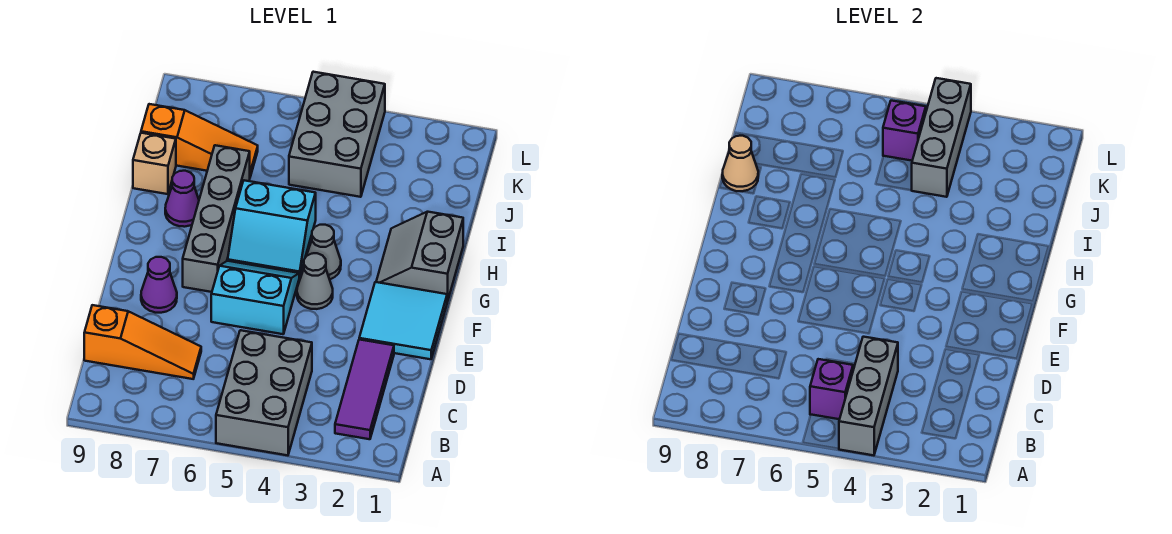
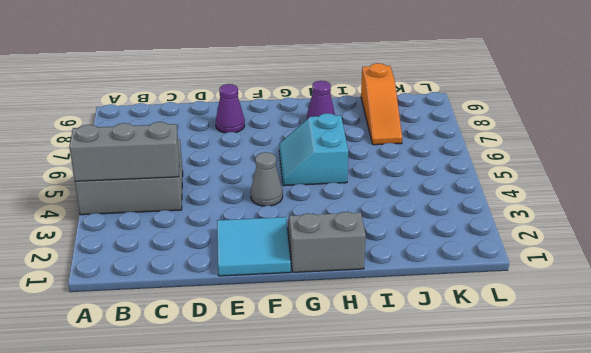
none -> purple 1x3 tile [335,339,394,439]
none -> orange 1x3 slope [84,305,201,379]
none -> cyan 2x2 slope [211,261,299,334]

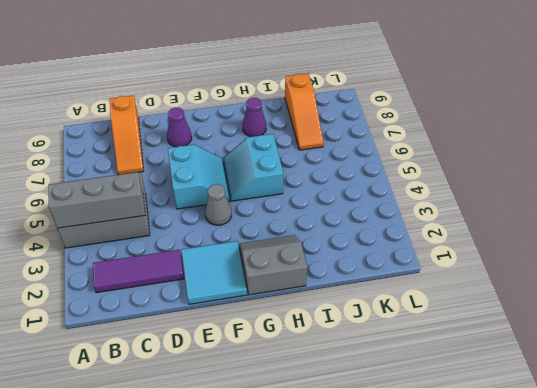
none -> grey 1x4 brick [183,145,250,292]
none -> grey 1x1 cone [307,225,341,279]
none -> tan 1x1 brick [133,133,176,194]

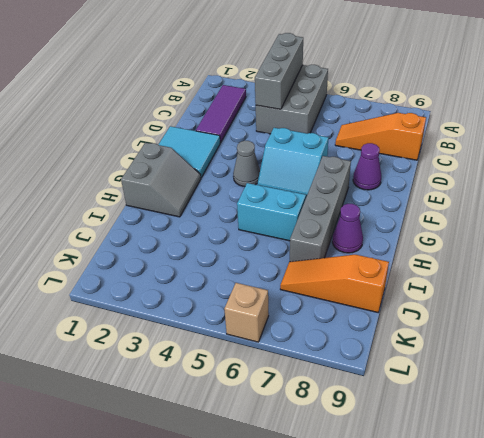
tan 1x1 brick [224,283,269,342] -> tan 1x1 brick moved to [133,133,176,194]
none -> grey 1x1 cone [307,225,341,279]
none -> grey 2x3 brick [289,72,385,197]
none -> purple 1x1 brick [810,359,853,419]

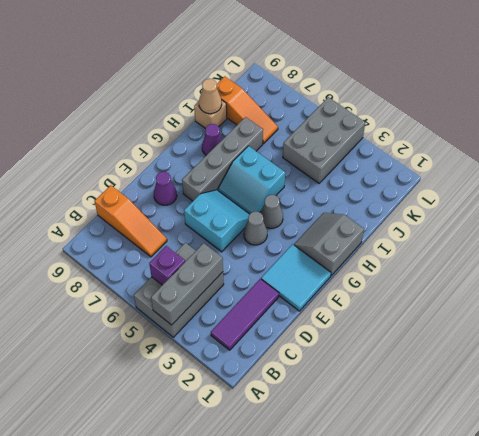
none -> grey 1x3 brick [912,78,971,197]
none -> purple 1x1 brick [883,101,926,161]

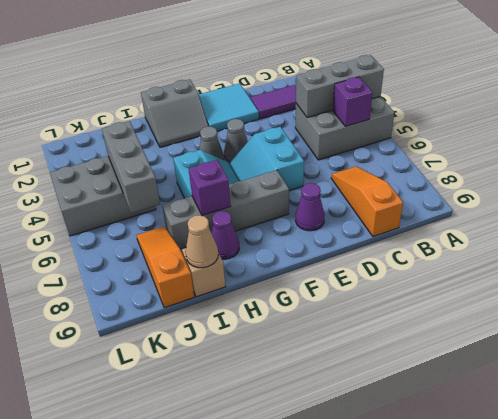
purple 1x1 brick [189,160,231,216] -> purple 1x1 brick moved to [883,101,926,161]
grey 1x3 brick [102,121,160,213] -> grey 1x3 brick turned to [912,78,971,197]

